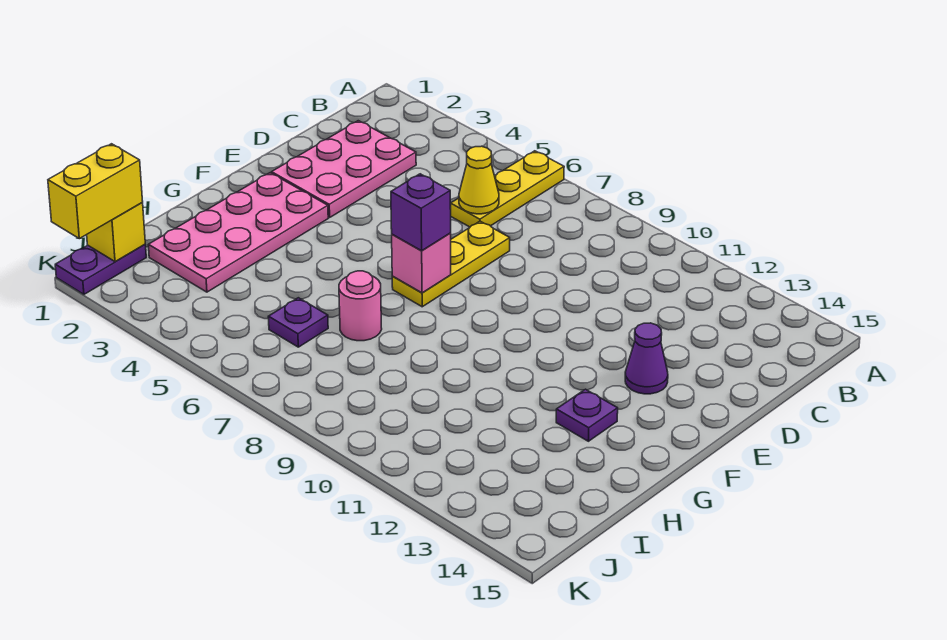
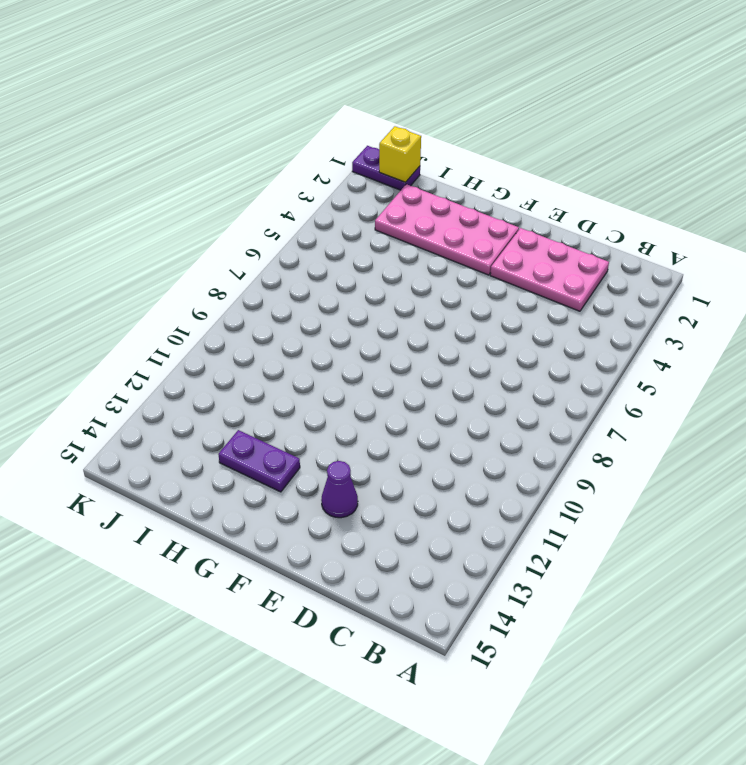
purple 1x2 plate [218,430,300,492] -> purple 1x1 plate [556,389,618,441]
none -> yellow 1x3 plate [451,151,564,227]
none -> yellow 1x3 plate [392,221,510,307]
none -> pink 1x1 round brick [339,271,382,341]

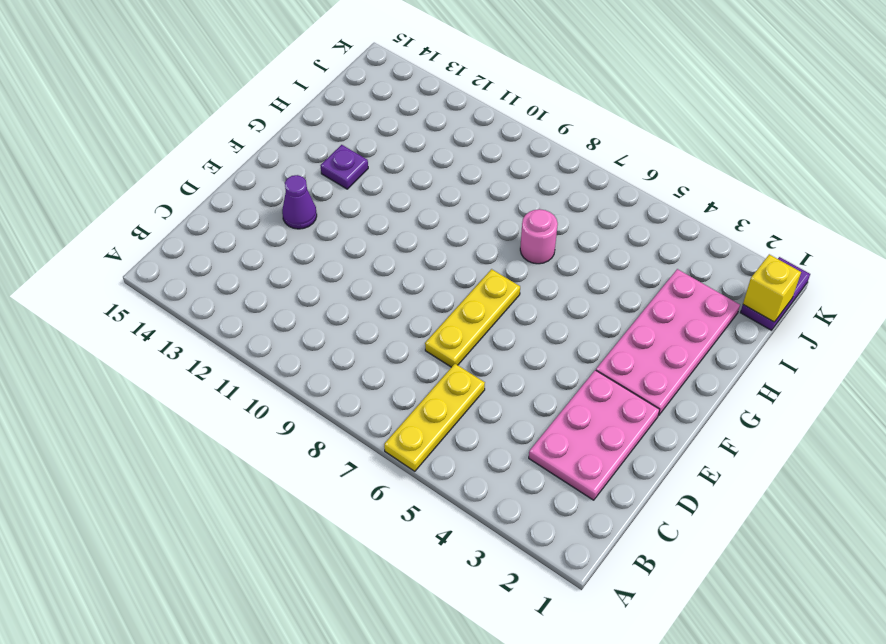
none -> purple 1x1 plate [268,298,328,347]
none -> yellow 1x1 cone [459,146,499,214]
none -> pink 1x1 brick [392,233,451,293]

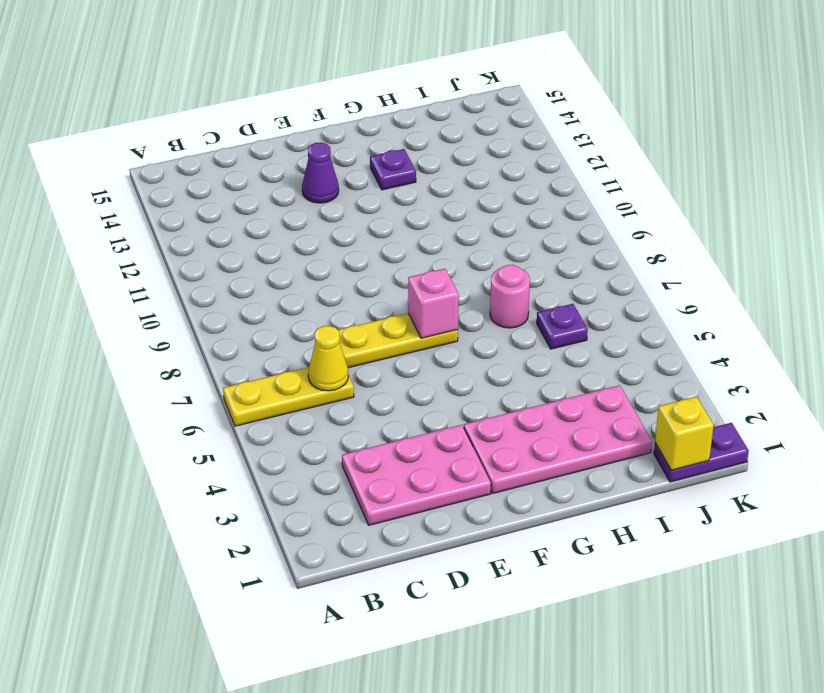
none -> purple 1x1 brick [391,174,451,251]
none -> yellow 1x2 brick [48,144,143,239]

